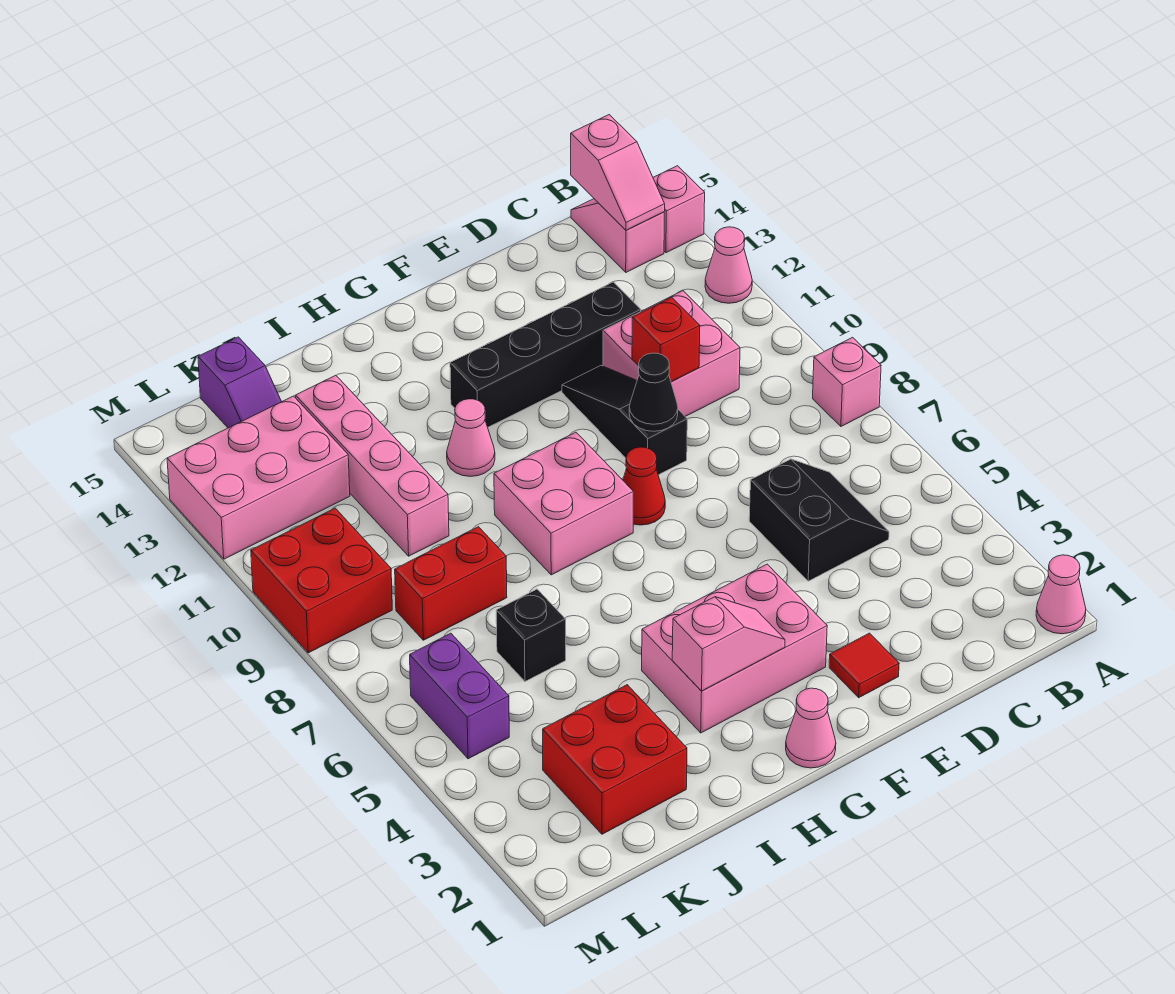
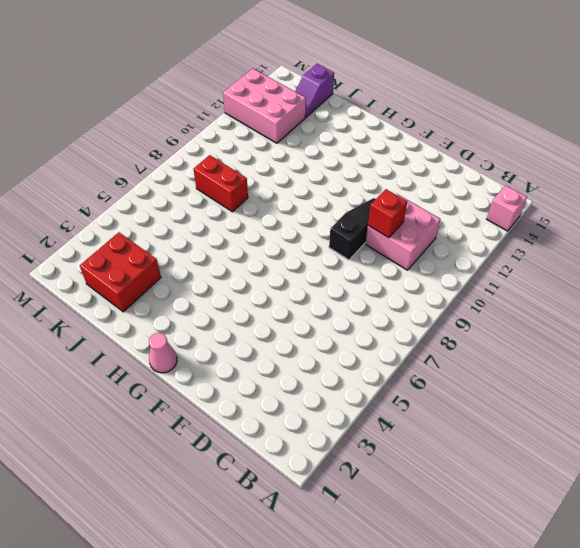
none -> pink 1x1 cone [1036,555,1086,634]
none -> pink 1x1 brick [813,337,881,426]
none -> pink 1x1 cone [705,227,752,303]

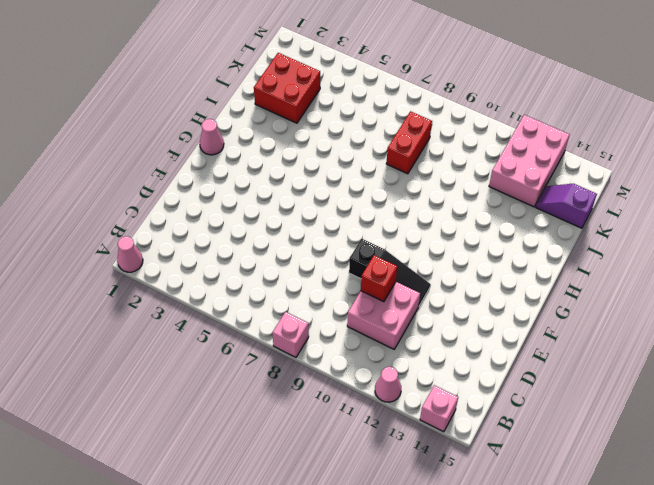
none -> pink 1x2 slope [571,199,664,272]
none -> black 2x2 slope [749,459,889,581]
none -> black 1x4 brick [450,282,641,427]

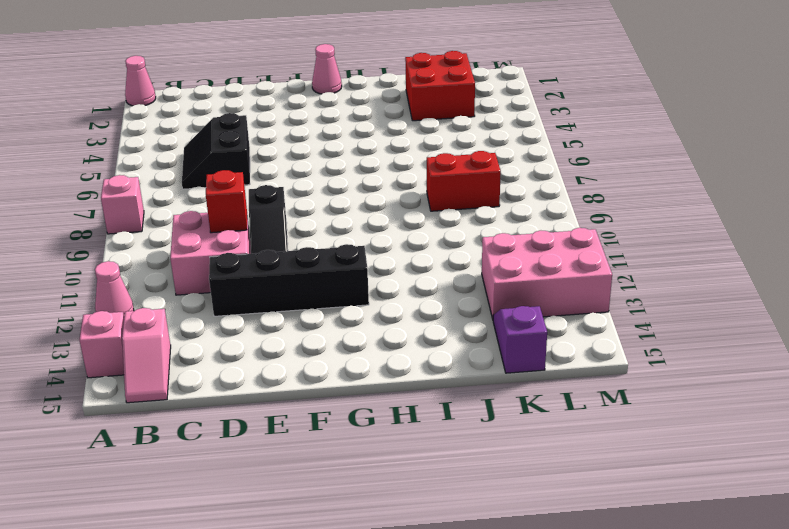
none -> red 1x1 tile [829,633,899,698]
none -> pink 2x3 brick [642,564,827,733]
none -> red 1x1 cone [623,447,665,525]

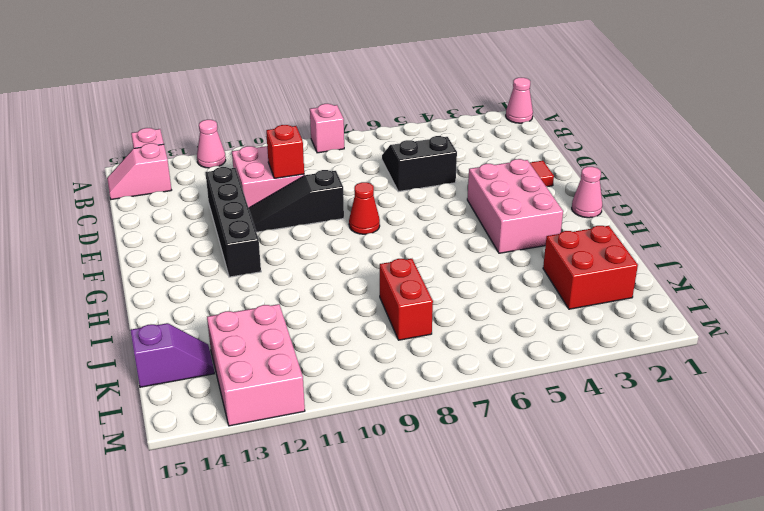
none -> pink 2x2 brick [494,432,633,575]
none -> pink 1x1 cone [447,399,495,476]
none -> black 1x1 brick [496,589,566,681]

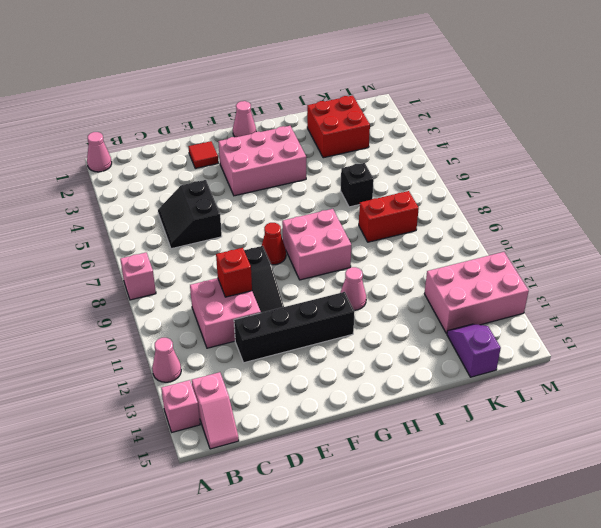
none -> pink 1x4 brick [296,375,449,556]
none -> purple 1x2 brick [410,633,509,759]
none -> red 2x2 brick [251,508,392,653]

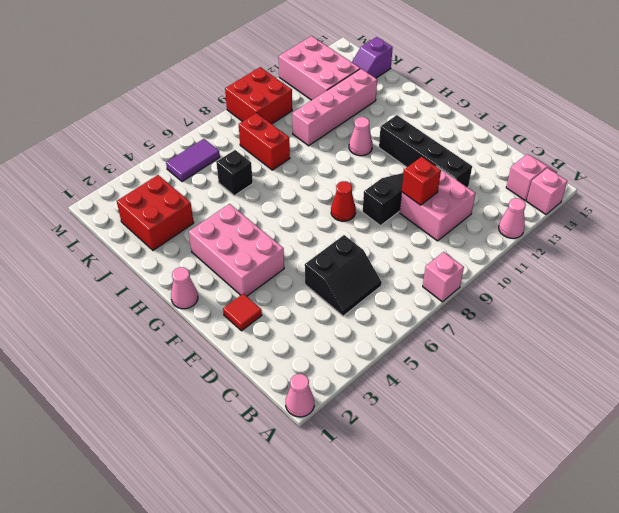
purple 1x2 tile [166,139,220,182] -> purple 1x2 brick [410,633,509,759]
none -> pink 2x2 brick [494,432,633,575]
none -> pink 1x2 slope [571,115,665,230]
none -> black 1x1 cone [629,353,678,431]

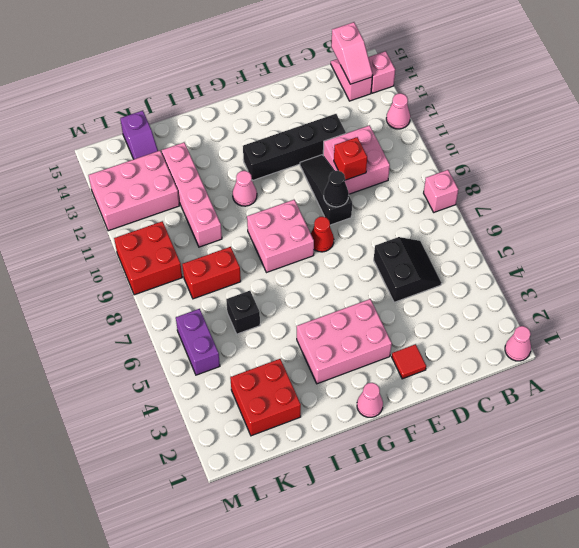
none -> pink 1x2 slope [672,597,785,691]

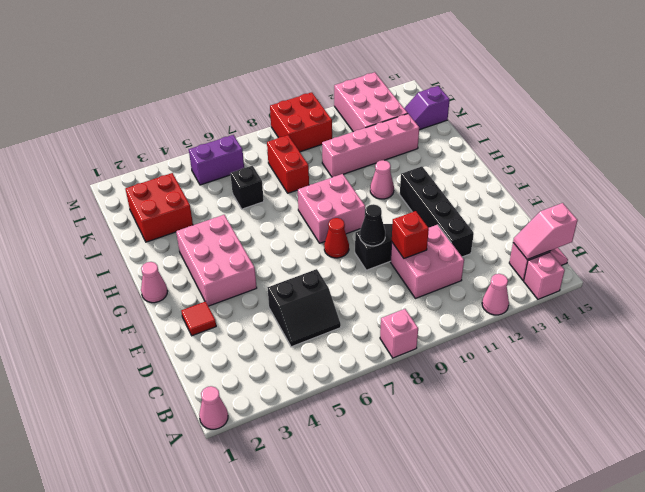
none -> pink 1x2 slope [672,597,785,691]

